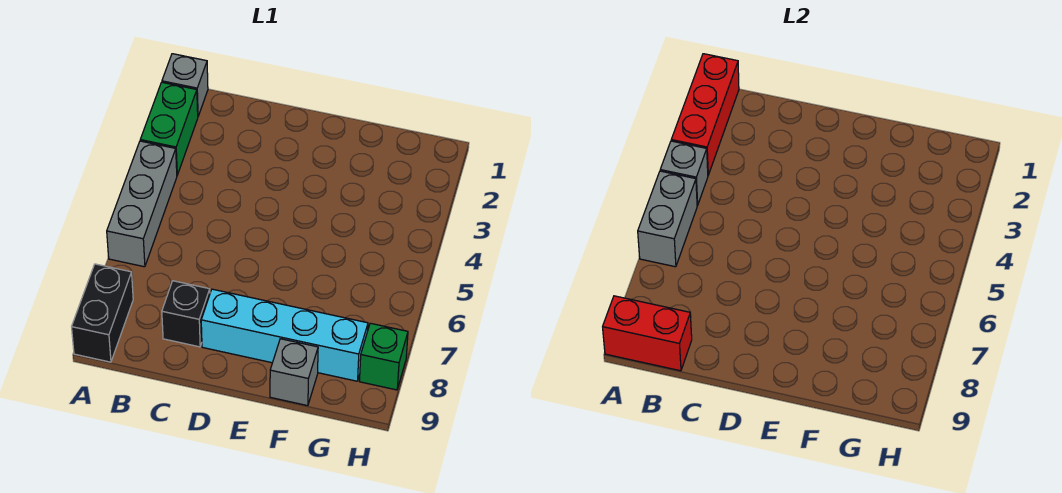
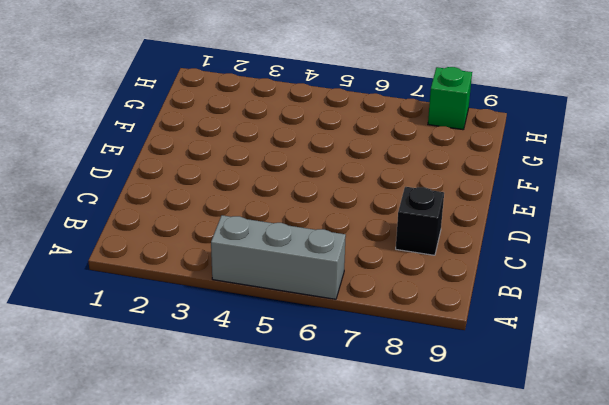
none -> grey 1x1 brick [162,54,208,116]
none -> green 1x2 brick [140,82,198,175]
none -> black 1x2 brick [72,264,133,362]

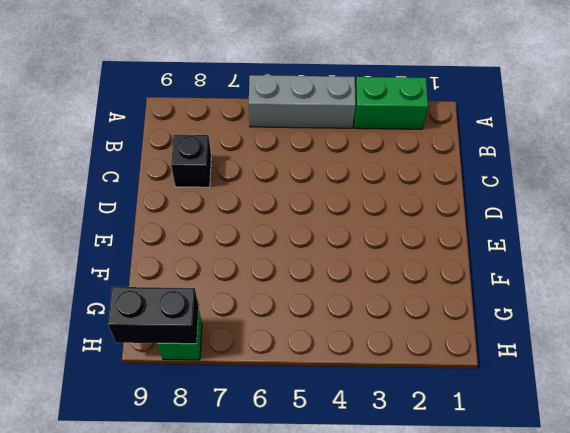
black 1x2 brick [108,287,199,344] -> black 1x2 brick moved to [72,264,133,362]
none -> grey 1x1 brick [162,54,208,116]
none -> cyan 1x4 brick [201,289,368,381]
none -> grey 1x1 brick [270,339,318,406]

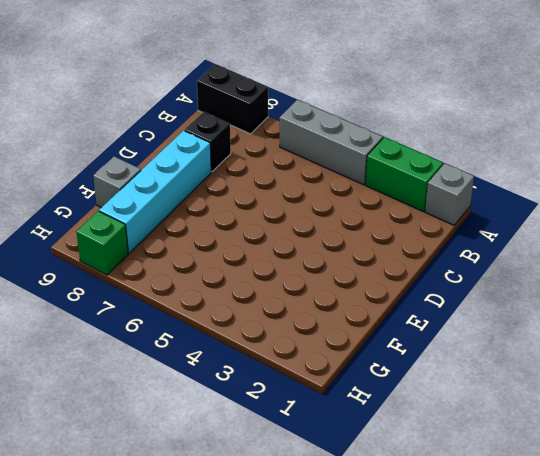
none -> red 1x3 brick [671,54,739,175]
none -> grey 1x1 brick [660,141,708,205]
none -> grey 1x2 brick [638,171,697,267]

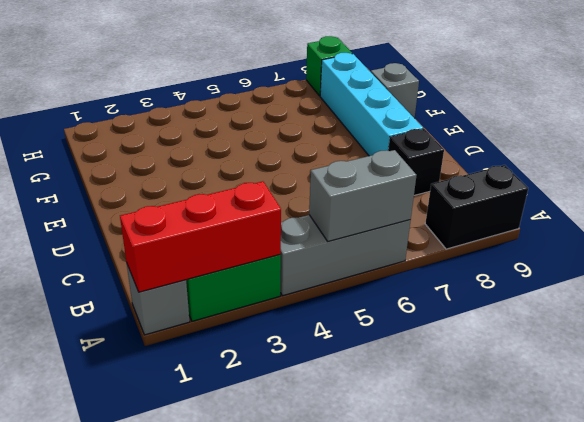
none -> grey 1x1 brick [660,141,708,205]
none -> red 1x2 brick [603,296,692,371]

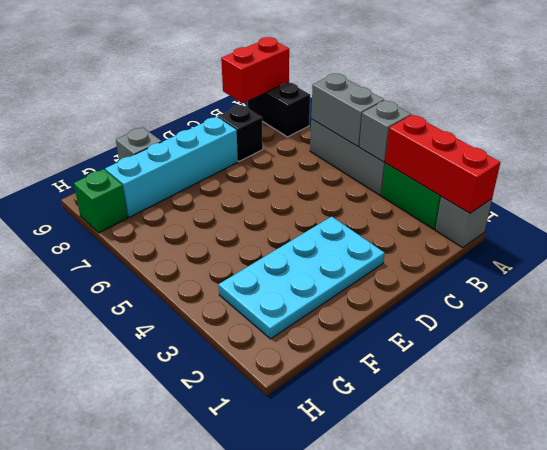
cyan 2x4 plate [219,217,385,339] -> none

